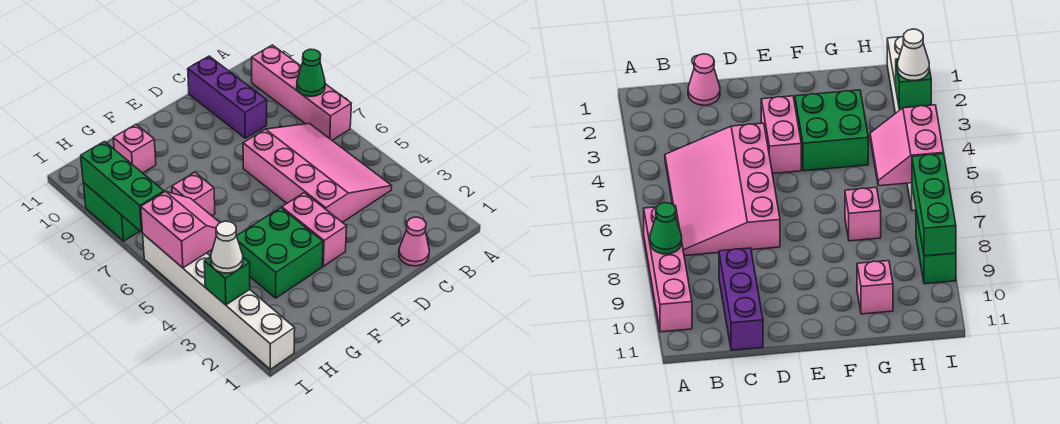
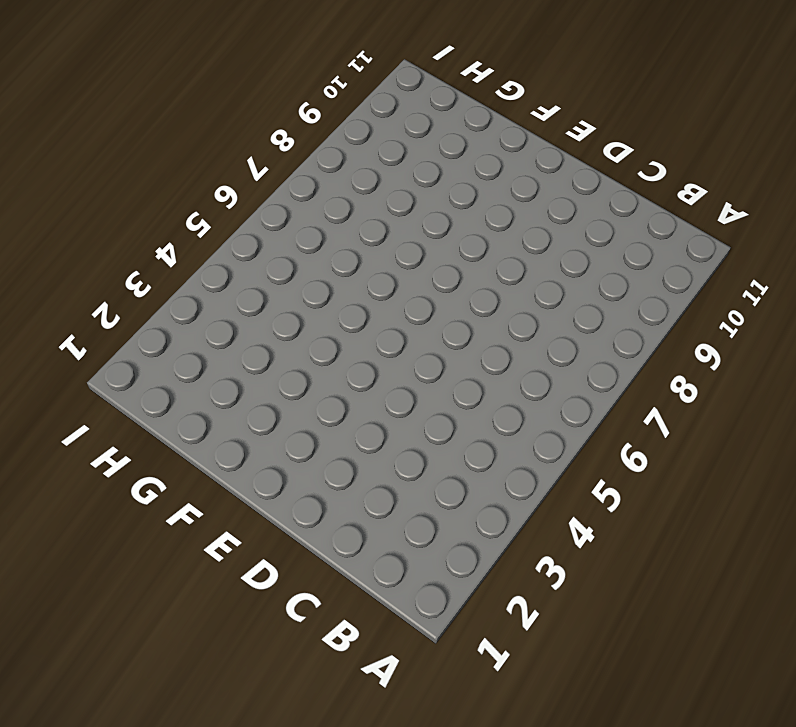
none -> pink 1x4 brick [252,45,351,140]
none -> pink 3x4 slope [243,123,392,222]
none -> pink 1x1 cone [399,217,429,266]

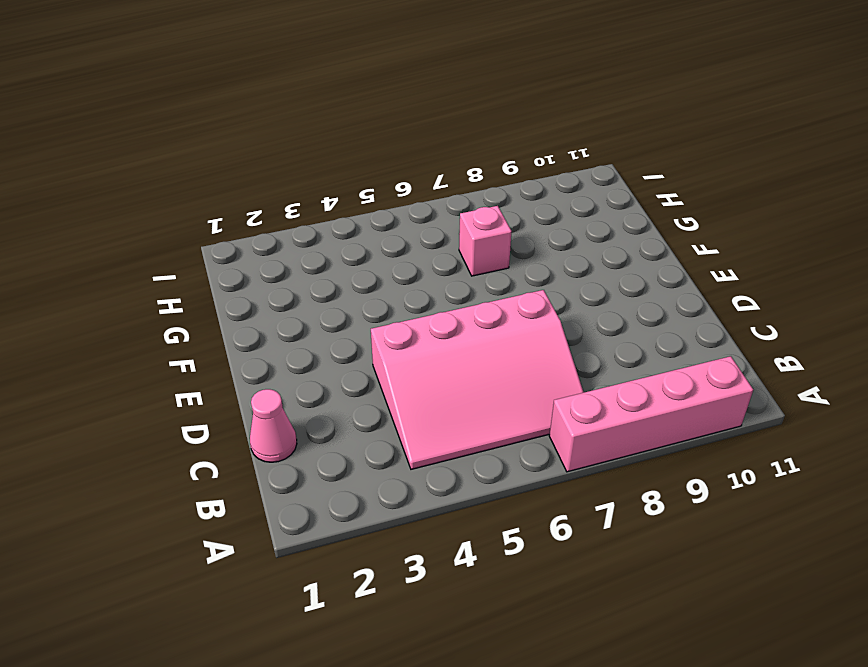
none -> purple 1x3 brick [188,56,267,138]
none -> pink 1x2 brick [282,193,347,266]
none -> green 2x2 brick [237,208,323,298]

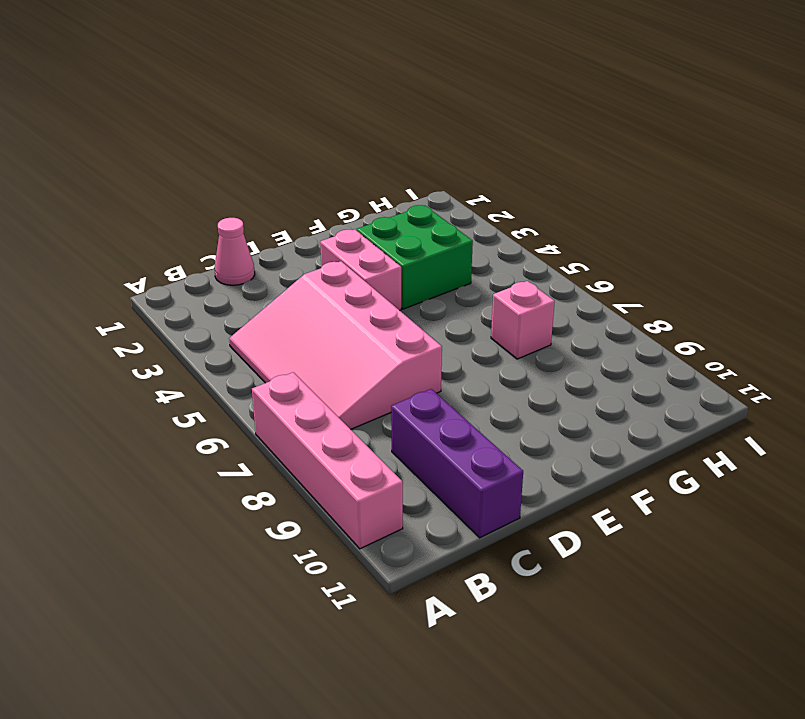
none -> pink 1x1 brick [113,124,156,173]
none -> white 1x6 brick [143,234,295,369]
none -> green 1x2 brick [83,182,140,241]

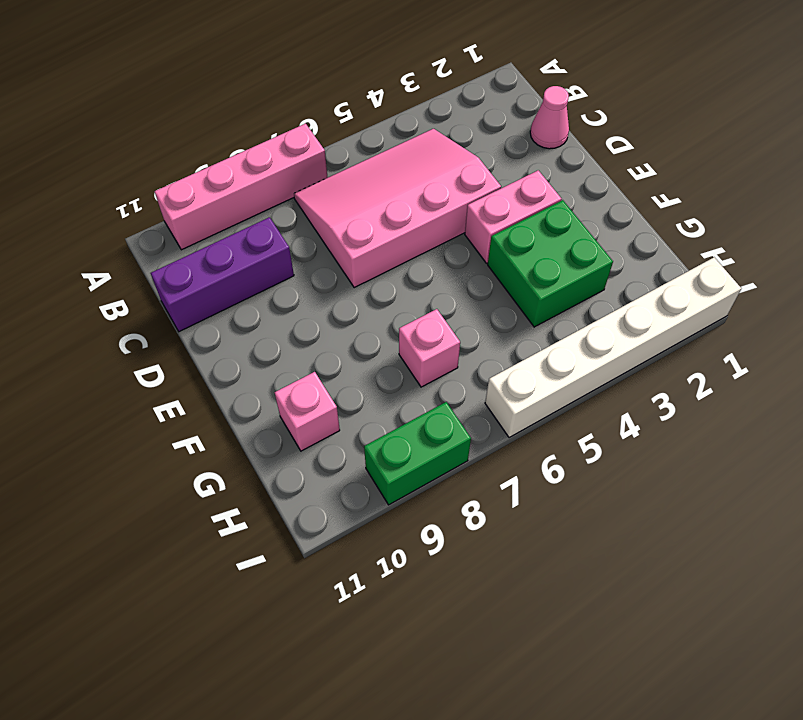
none -> green 1x1 cone [297,49,325,96]
none -> pink 2x2 slope [141,191,220,268]
none -> green 1x1 brick [204,256,250,305]

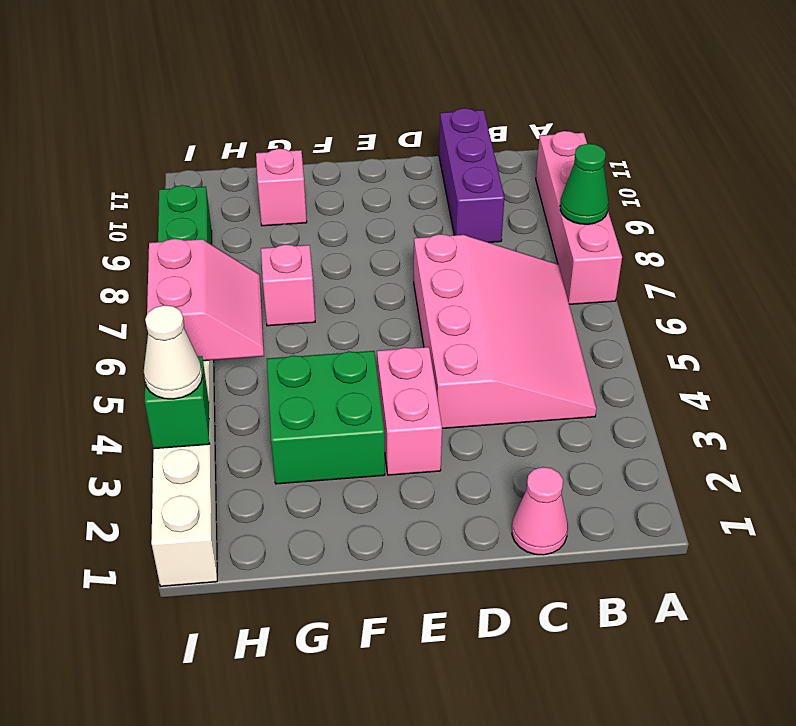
none -> green 1x3 brick [81,142,164,232]

